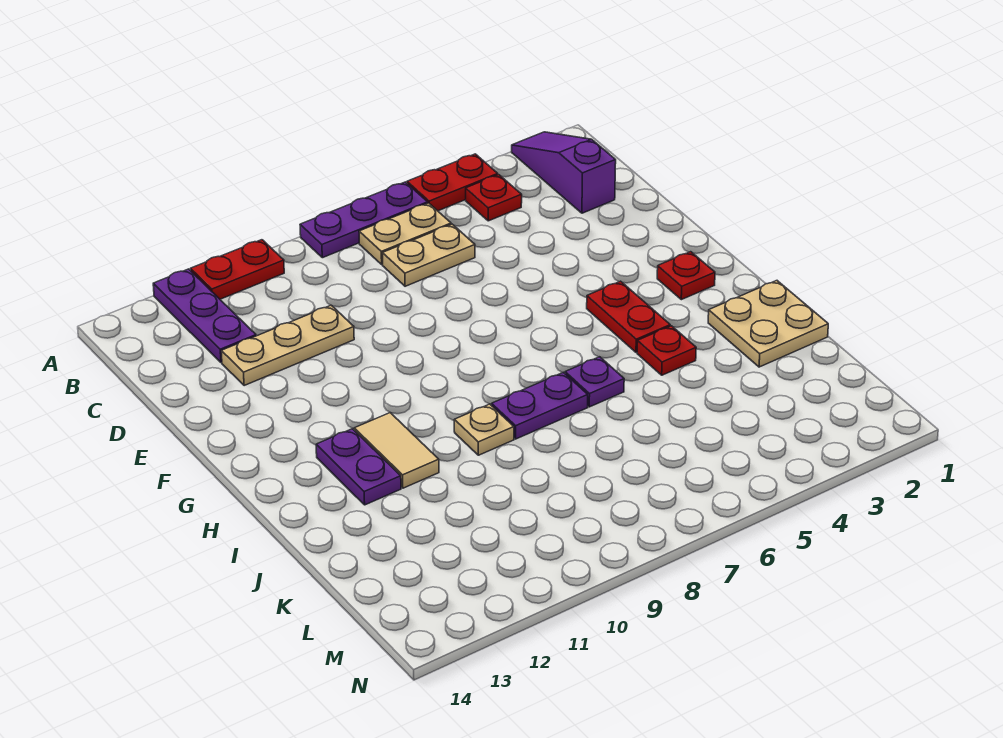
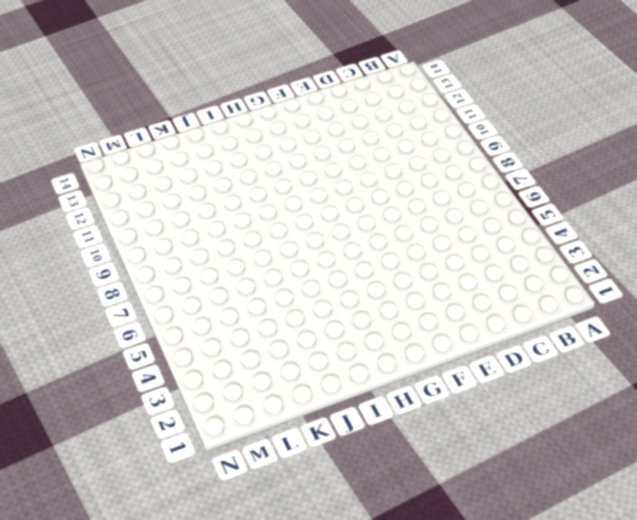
none -> purple 1x3 slope [512,132,616,213]
none -> red 1x2 plate [407,154,498,211]
none -> purple 1x3 plate [300,182,428,258]

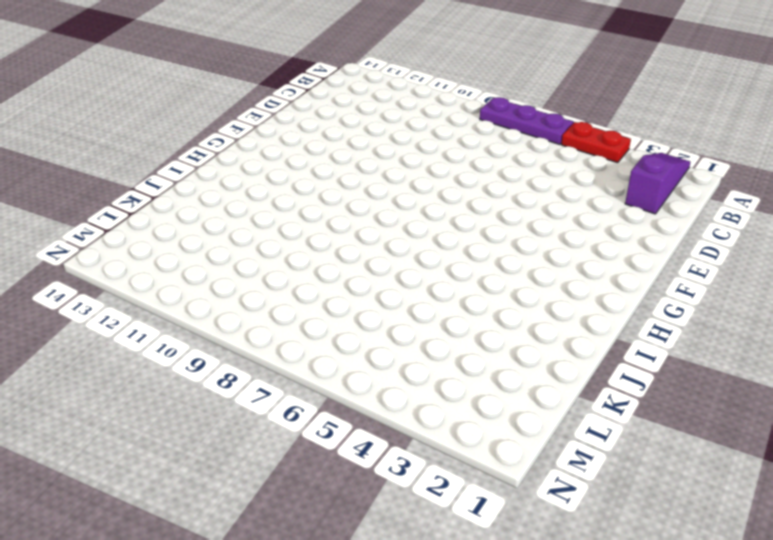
none -> red 1x2 plate [191,240,284,299]
none -> purple 1x3 plate [153,269,256,362]
none -> red 1x1 plate [466,175,522,221]

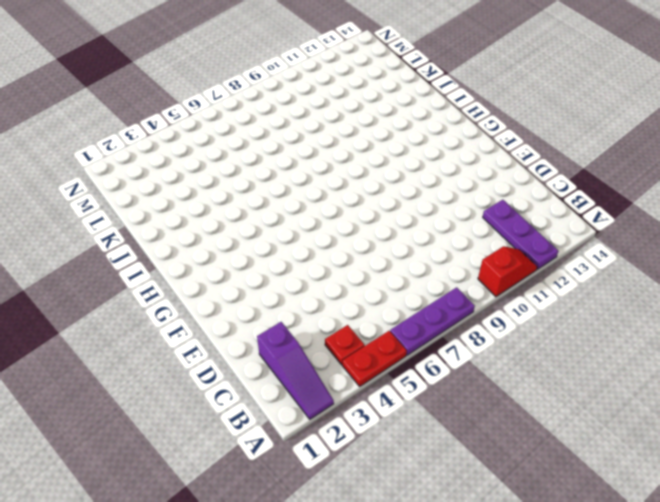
red 1x2 slope [478,246,537,297] -> red 1x2 plate [191,240,284,299]
none -> tan 1x2 plate [359,203,451,264]
none -> tan 1x2 plate [382,224,475,286]
none -> tan 1x3 plate [221,305,354,386]

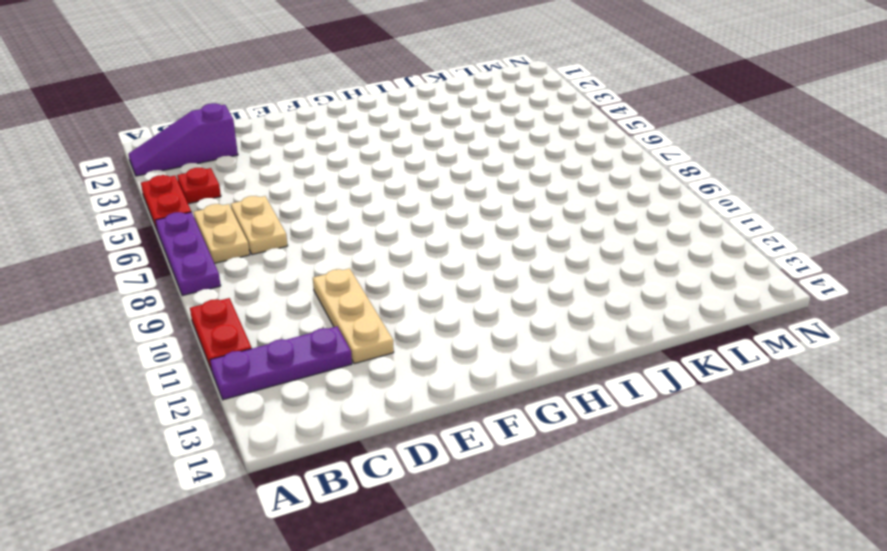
none -> red 1x1 plate [657,252,715,300]
none -> red 1x2 plate [587,281,670,352]
none -> tan 1x2 tile [354,413,439,488]

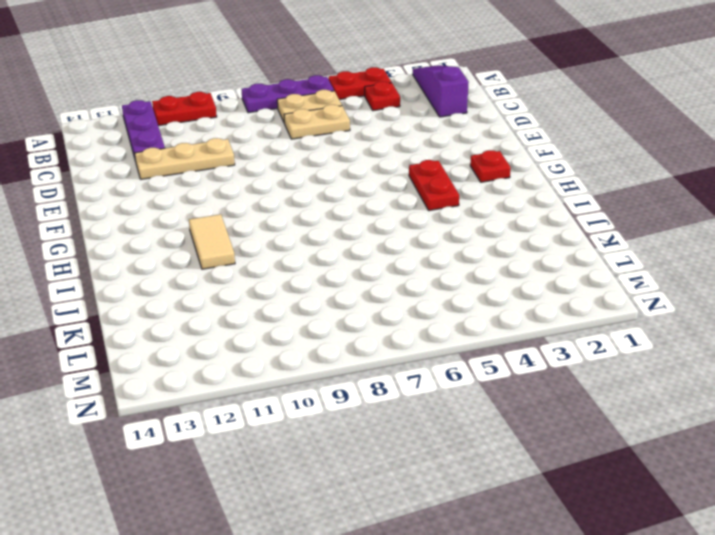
none -> purple 1x2 plate [316,429,401,505]
none -> tan 2x2 plate [708,281,828,367]
none -> red 1x1 plate [637,326,696,375]

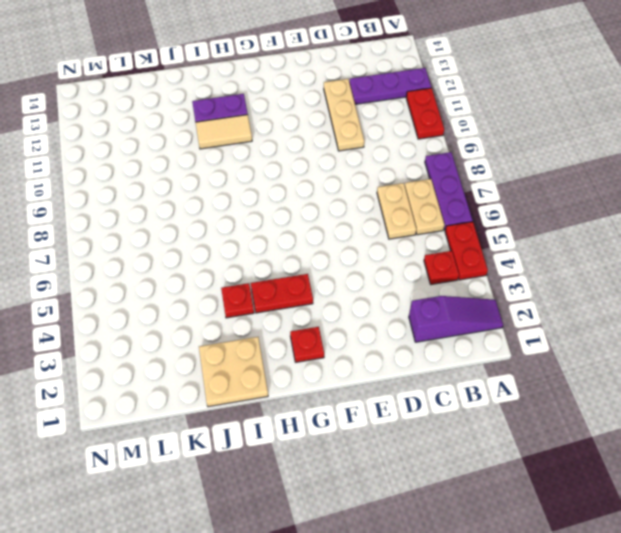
none -> purple 1x1 plate [565,357,624,407]
none -> purple 1x2 plate [492,372,588,439]
none -> tan 1x1 plate [454,404,514,455]

